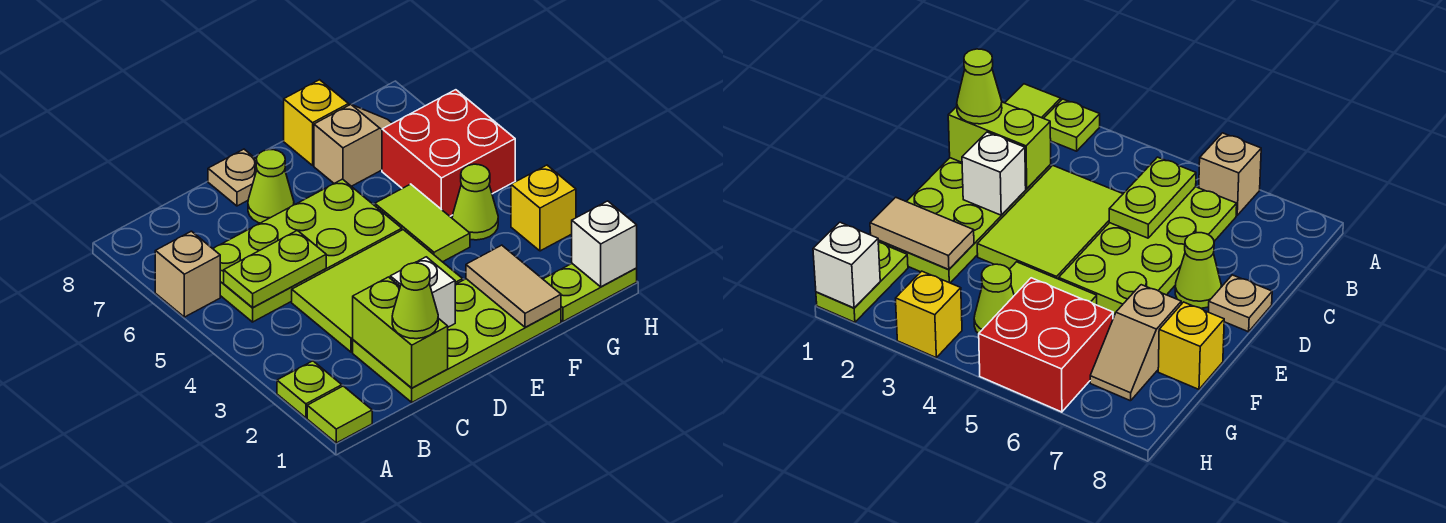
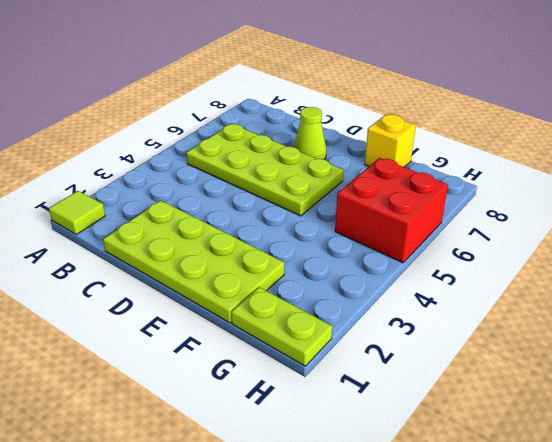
none -> lime 1x1 plate [277,361,342,418]
none -> tan 1x1 brick [155,231,220,317]
none -> lime 2x3 tile [292,230,463,352]

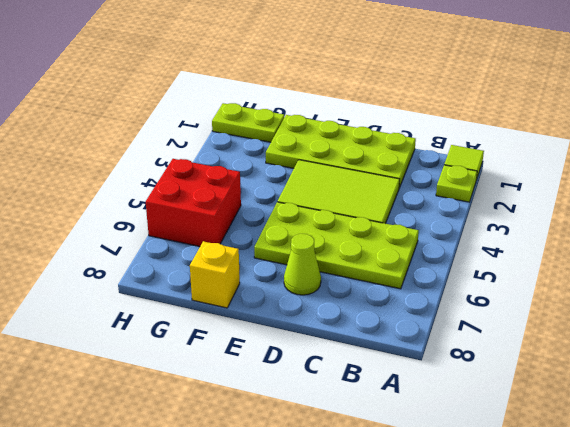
none -> tan 1x1 brick [155,231,220,317]
none -> tan 1x1 plate [208,149,257,206]
none -> lime 1x2 tile [375,184,470,262]

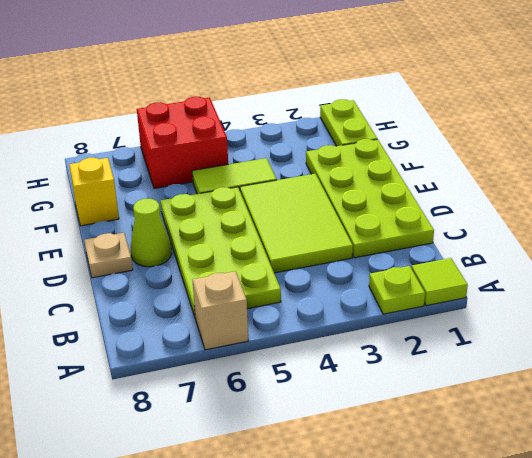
none -> tan 1x2 slope [314,104,392,186]
none -> lime 1x1 cone [452,164,498,240]
none -> yellow 1x1 brick [511,165,576,251]

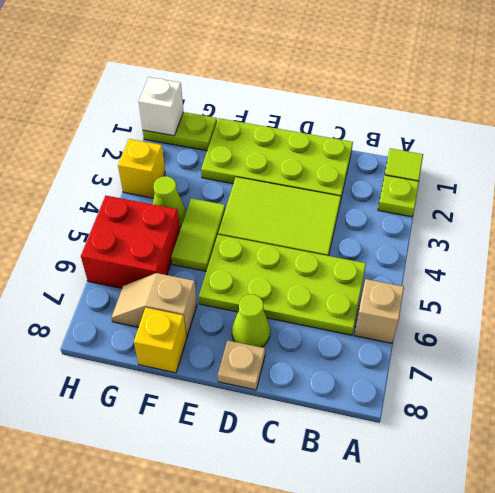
none -> lime 1x2 plate [224,230,326,307]
none -> lime 1x2 brick [353,277,448,388]
none -> white 1x1 brick [390,257,456,327]

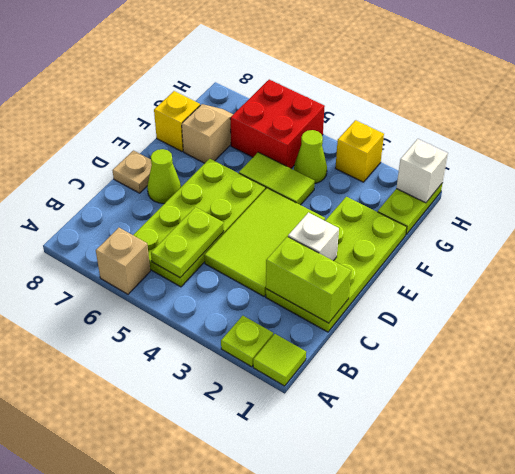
none -> tan 1x2 tile [466,245,561,328]
none -> lime 1x1 cone [392,263,438,339]

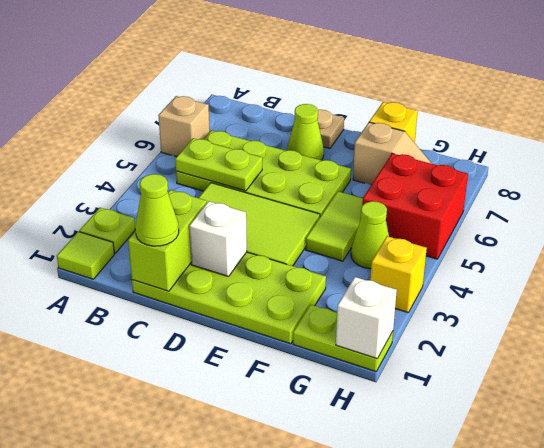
none -> tan 1x2 tile [466,245,561,328]

